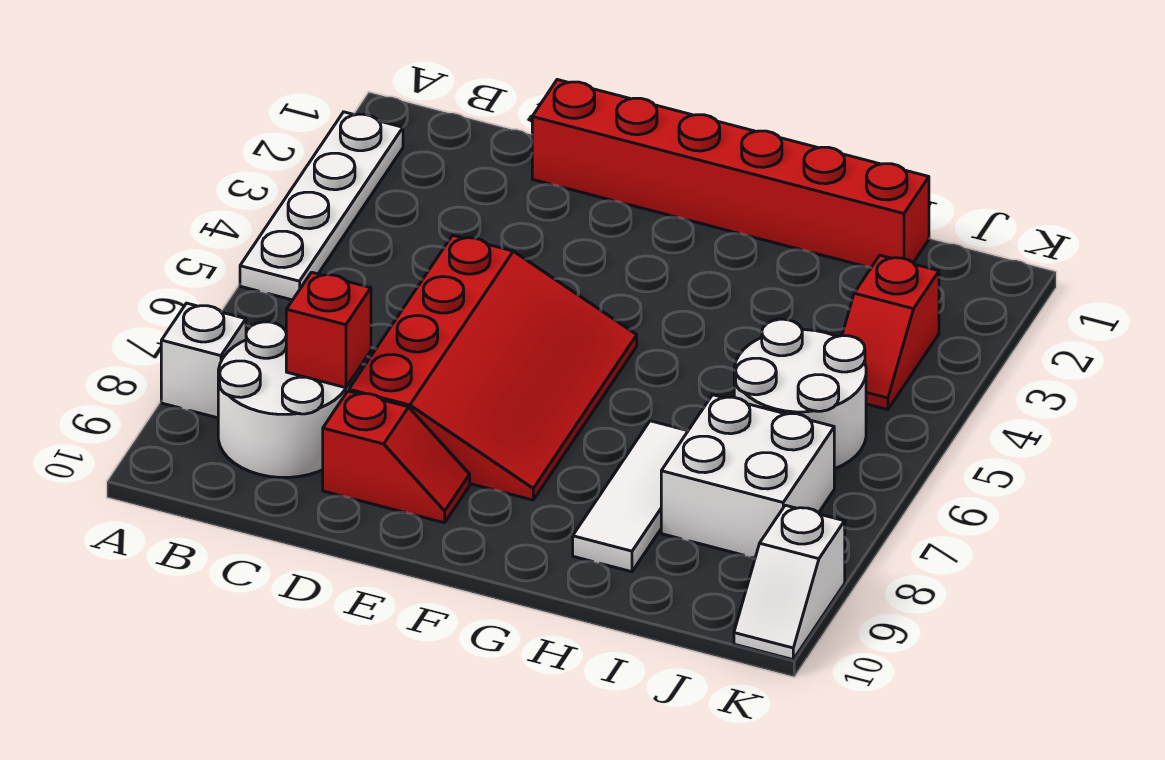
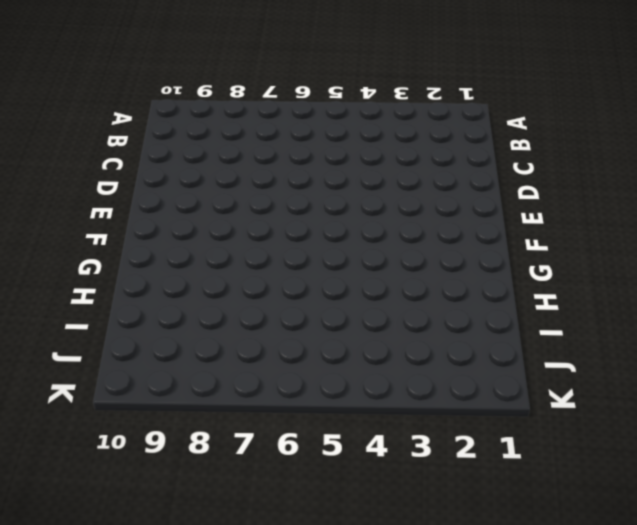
none -> white 1x4 plate [240,112,403,300]
none -> white 1x1 brick [161,303,246,418]
none -> white 2x2 round brick [218,322,350,477]

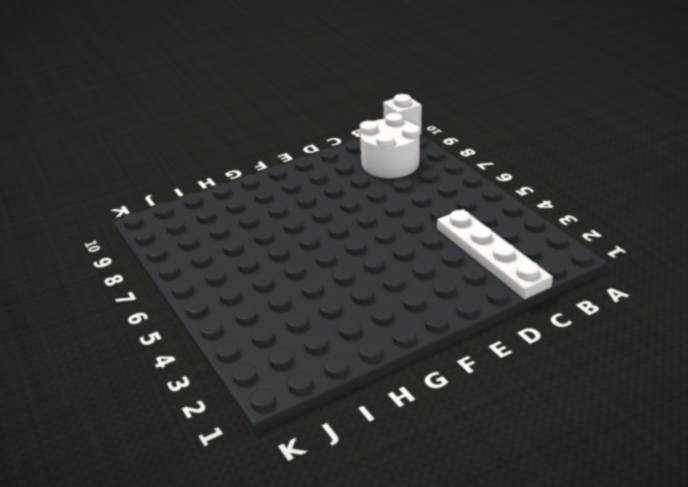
white 1x1 brick [383,94,422,135] -> white 1x1 brick moved to [161,303,246,418]
white 1x4 plate [437,209,553,300] -> white 1x4 plate moved to [240,112,403,300]
none -> red 1x6 brick [532,80,929,268]
none -> red 3x4 slope [349,235,637,500]
none -> red 1x2 slope [323,391,470,523]

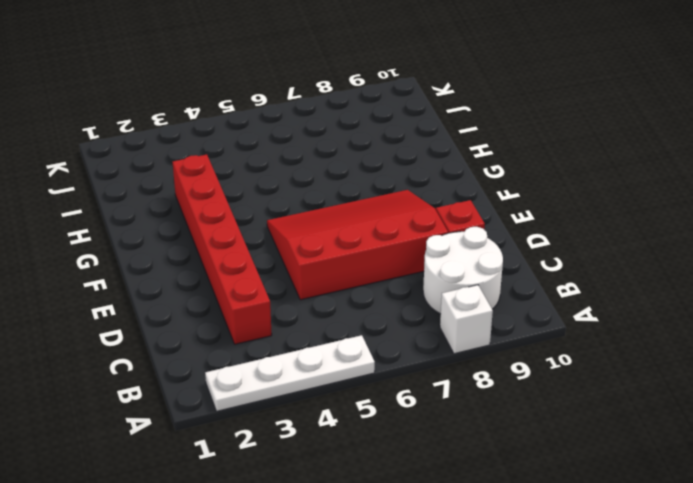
red 1x6 brick [173,154,272,344] -> red 1x6 brick moved to [532,80,929,268]
none -> white 1x3 tile [573,421,688,572]
none -> white 2x2 round brick [734,319,866,469]
none -> white 2x2 brick [661,395,834,558]

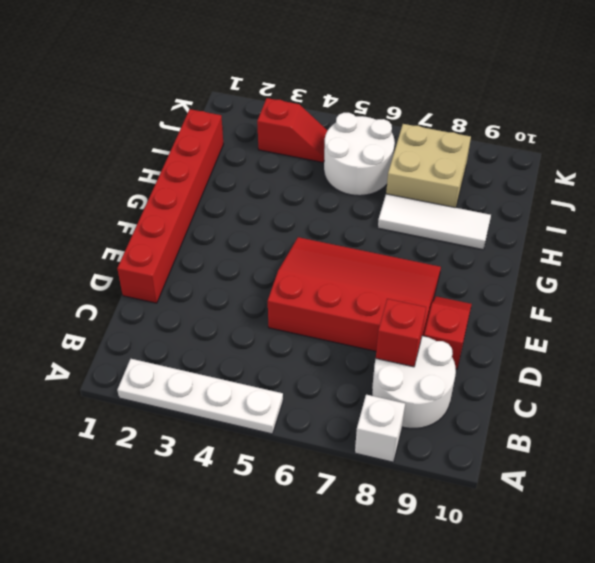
tan 2x2 brick [386,124,471,208] -> white 2x2 brick [661,395,834,558]
none -> white 1x2 slope [734,505,845,660]

